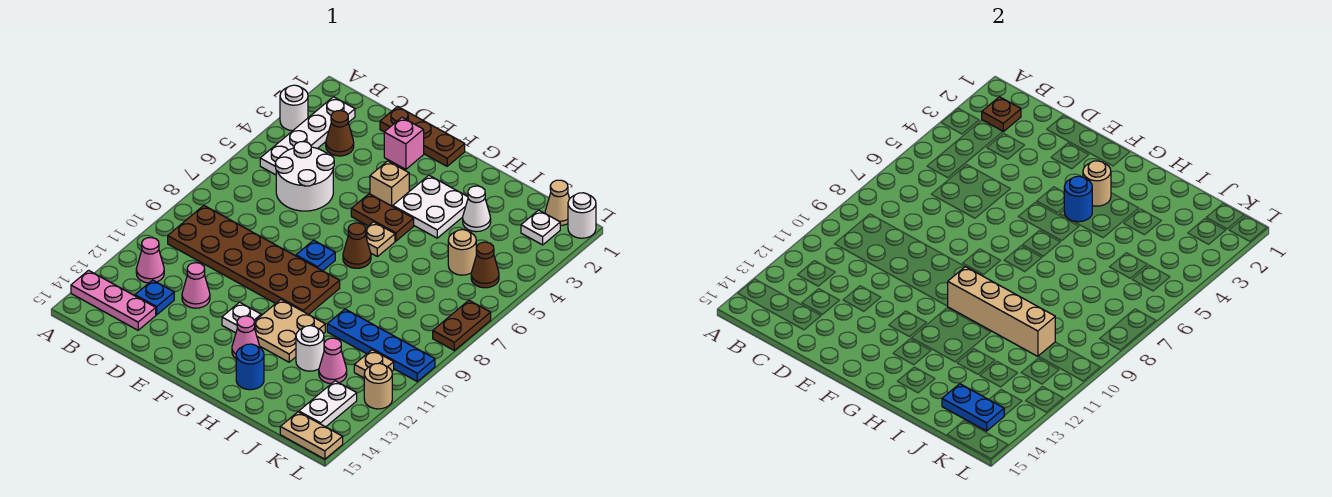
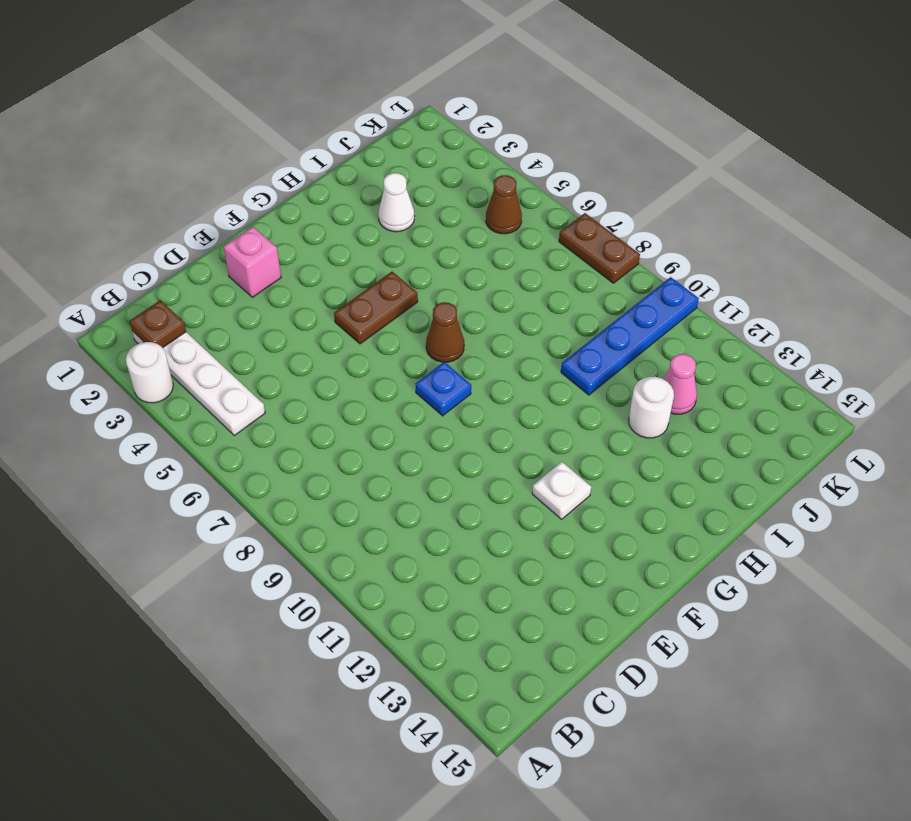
none -> pink 1x3 plate [71,270,156,330]
none -> brown 2x6 plate [168,206,340,315]
none -> pink 1x1 cone [136,238,164,283]
none -> brown 1x1 cone [326,111,354,156]

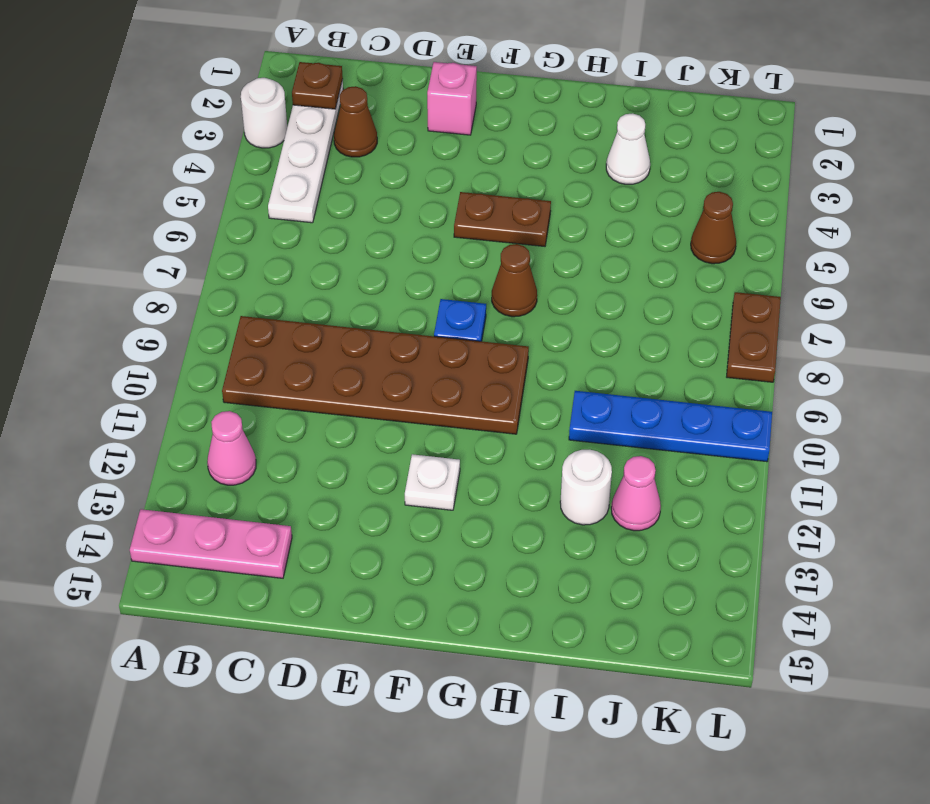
none -> white 2x2 round brick [275,142,334,211]
none -> blue 1x1 plate [135,280,174,315]
none -> brown 1x3 plate [380,107,465,166]
none -> pink 1x1 cone [182,263,210,308]

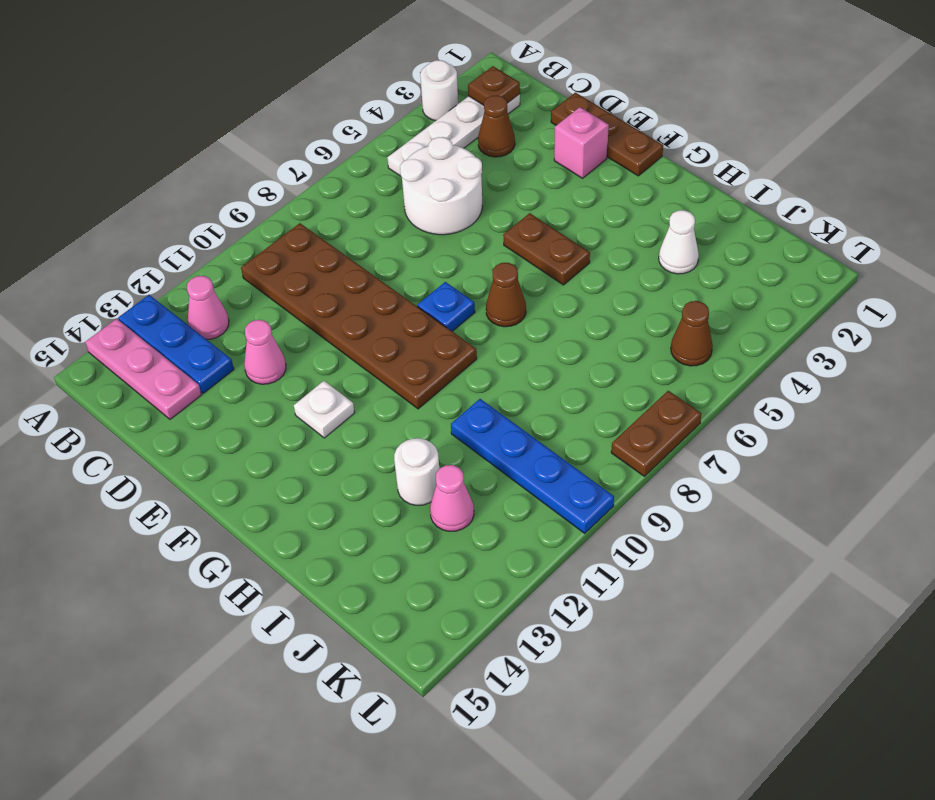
blue 1x3 plate [118,295,234,393] -> blue 1x1 plate [135,280,174,315]
none -> tan 1x1 brick [370,161,409,206]
none -> white 2x2 plate [393,176,468,238]
none -> tan 1x1 plate [365,222,395,257]
none -> tan 2x2 plate [254,300,325,362]

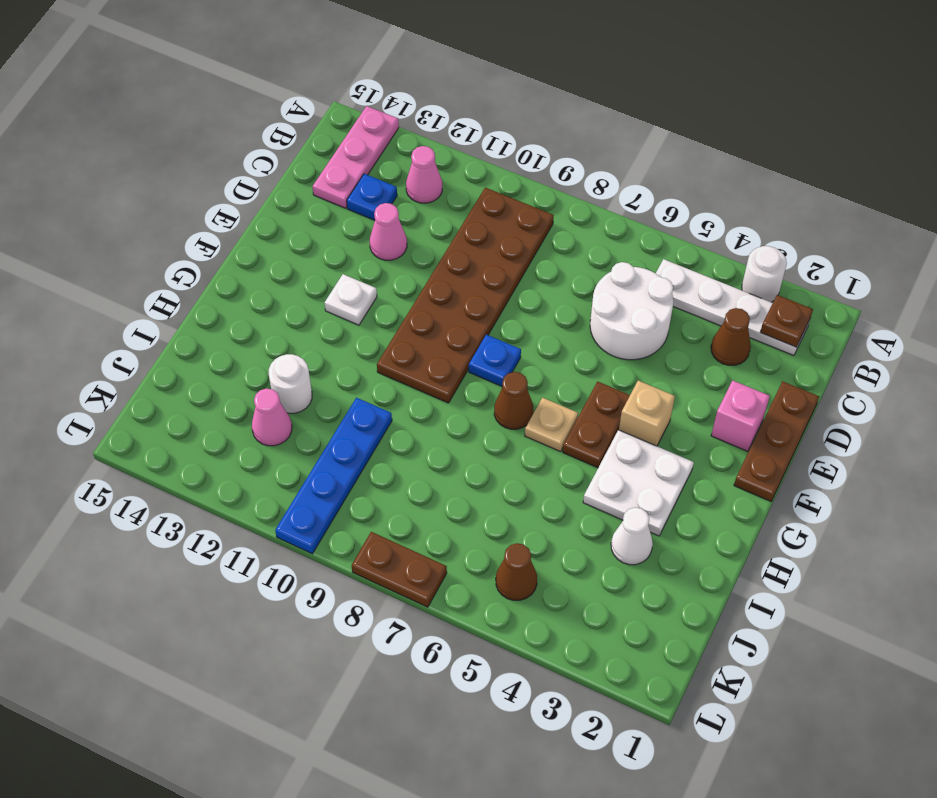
none -> tan 2x2 plate [254,300,325,362]
none -> pink 1x1 cone [232,316,260,358]
none -> blue 1x1 round brick [236,344,264,390]
none -> tan 1x1 round brick [448,230,476,275]

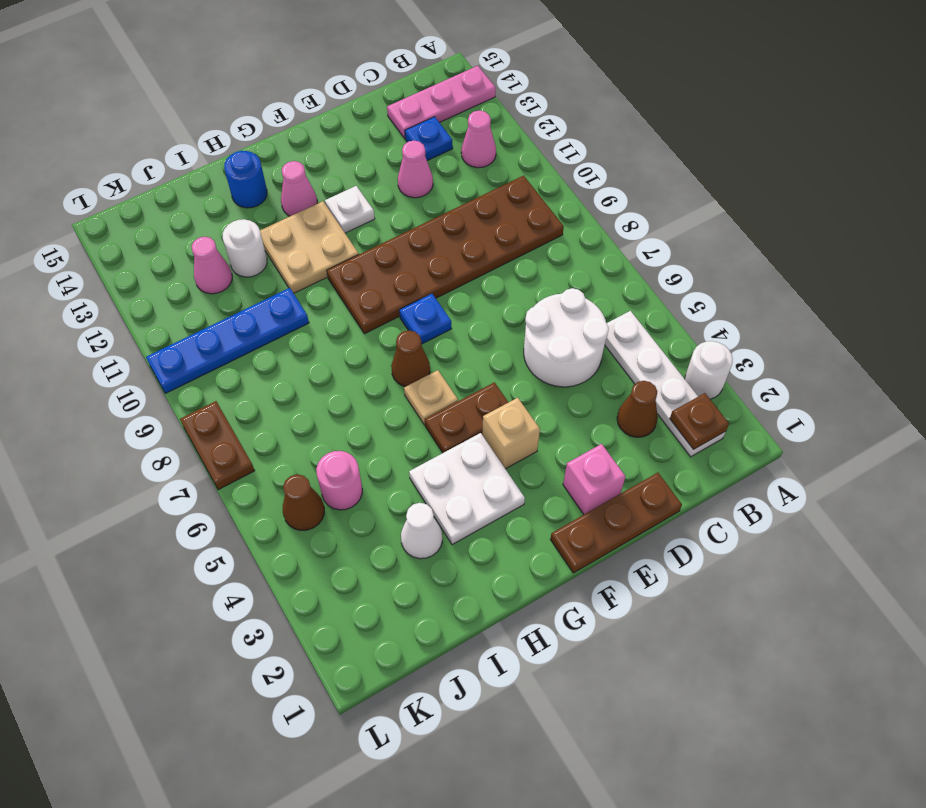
pink 1x1 round brick [316,451,362,510] -> tan 1x1 round brick [448,230,476,275]
none -> tan 1x1 cone [545,180,570,226]
none -> white 1x1 plate [521,210,560,245]
none -> tan 1x1 plate [354,350,394,378]
none -> white 1x2 plate [299,381,357,427]

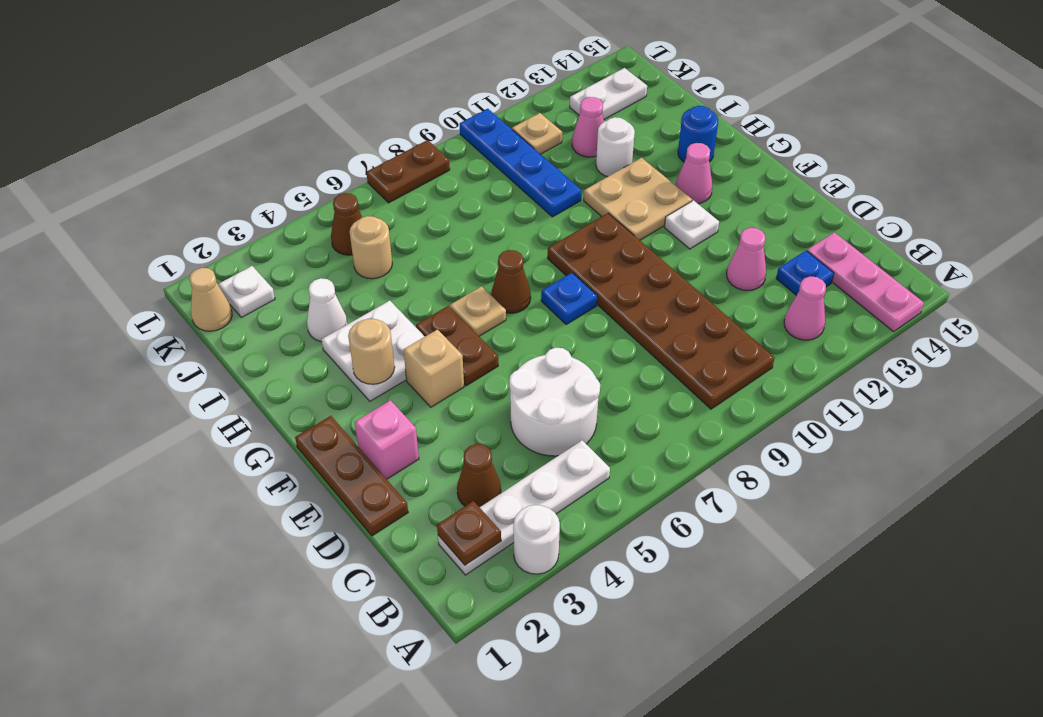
none -> tan 1x2 plate [280,412,343,459]
none -> white 1x1 round brick [568,193,596,238]
none -> tan 1x1 round brick [364,363,392,409]
none -> blue 1x1 round brick [1064,176,1092,222]

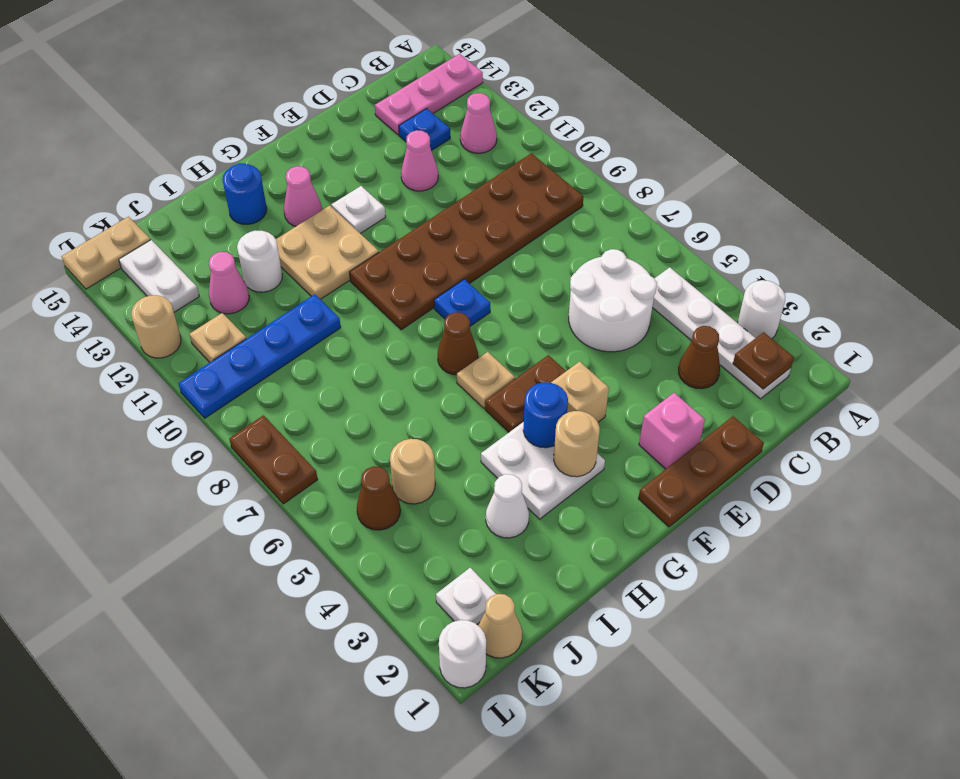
none -> tan 1x4 brick [948,267,1055,356]
none -> blue 1x2 plate [942,384,1004,431]

